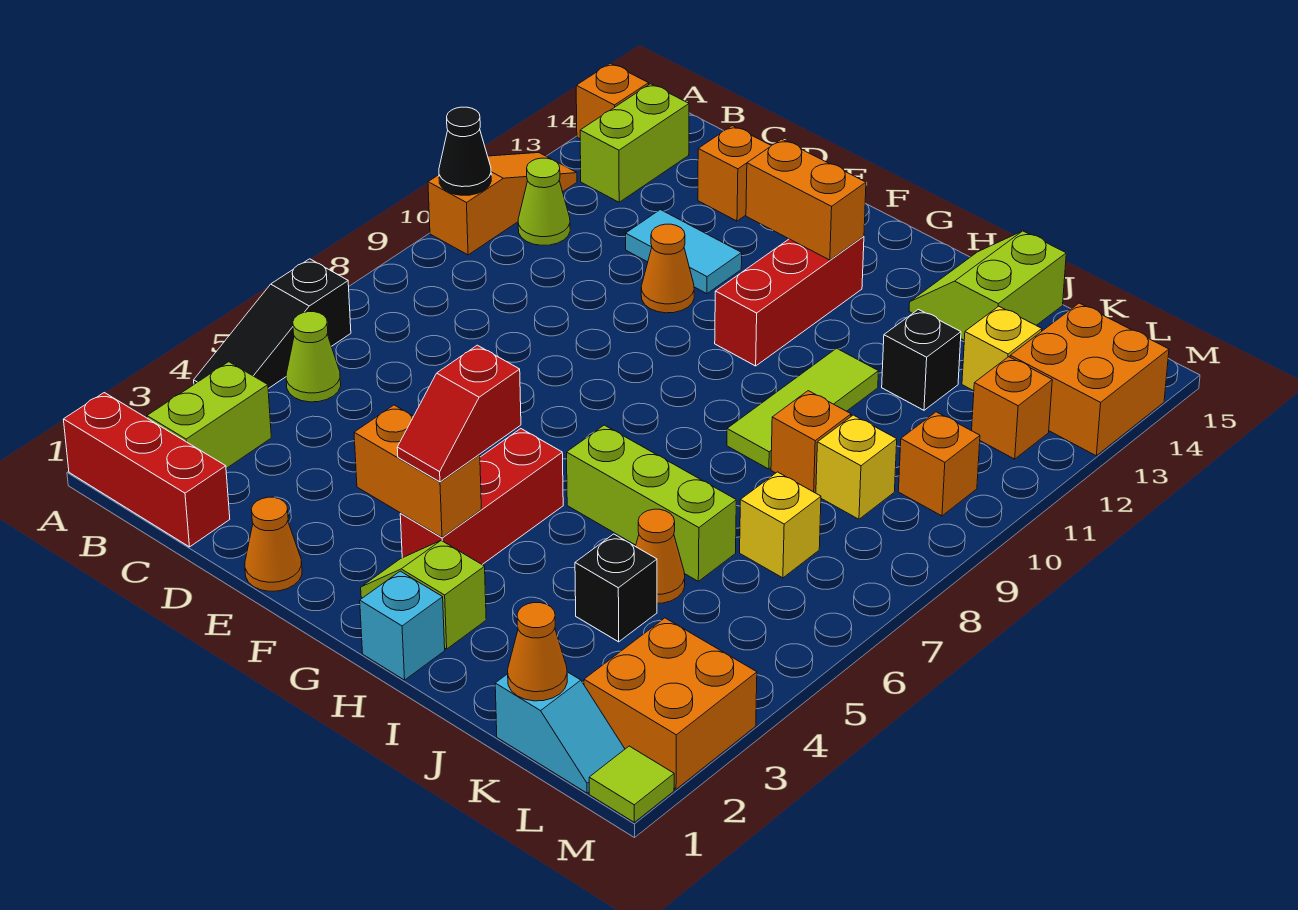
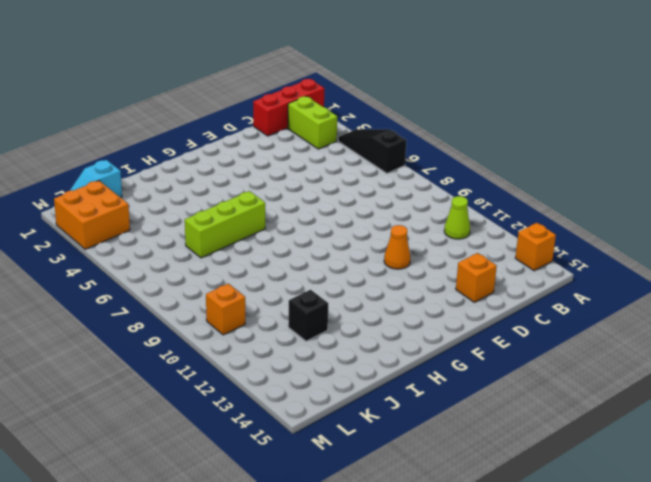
none -> orange 1x3 slope [428,153,577,255]
none -> lime 1x1 cone [286,312,341,402]
none -> lime 1x2 brick [580,84,689,202]
none -> cyan 1x2 tile [626,210,742,294]

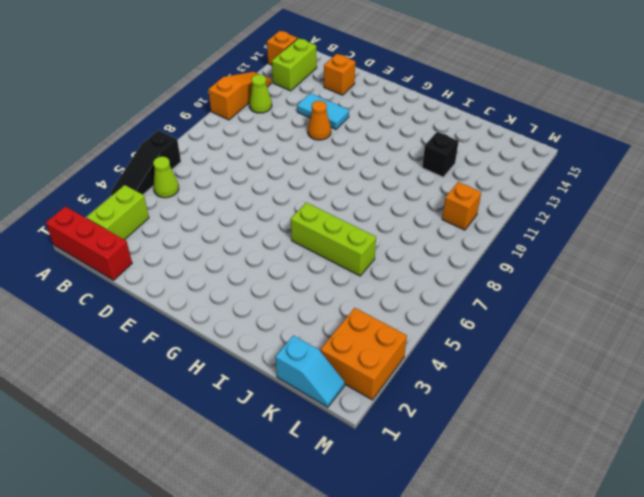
none -> orange 1x1 cone [245,497,302,591]
none -> lime 1x2 slope [361,541,486,649]
none -> red 1x3 brick [400,429,563,564]
none -> red 1x3 brick [715,236,864,366]

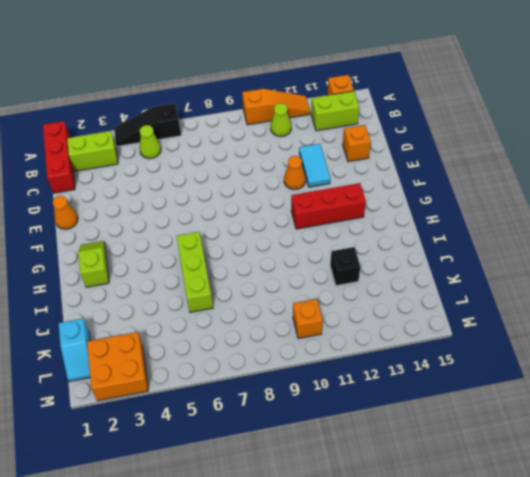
none -> red 1x3 brick [400,429,563,564]
none -> cyan 1x1 brick [360,571,445,680]
none -> lime 1x3 tile [727,348,879,469]
none -> lime 2x2 slope [909,231,1066,340]

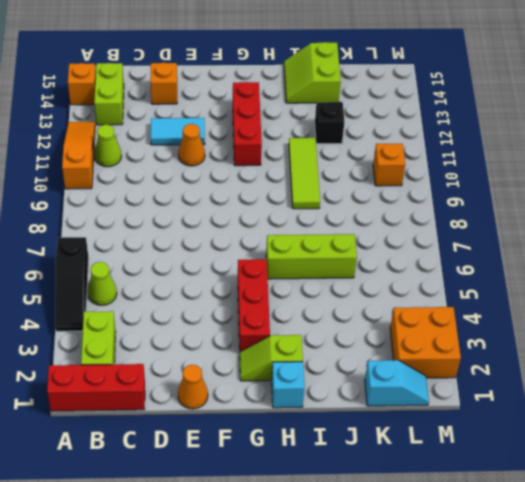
none -> black 1x1 brick [575,534,657,642]
none -> orange 1x1 cone [636,509,685,603]
none -> orange 1x1 brick [771,391,851,493]
none -> yellow 1x1 brick [740,472,821,578]

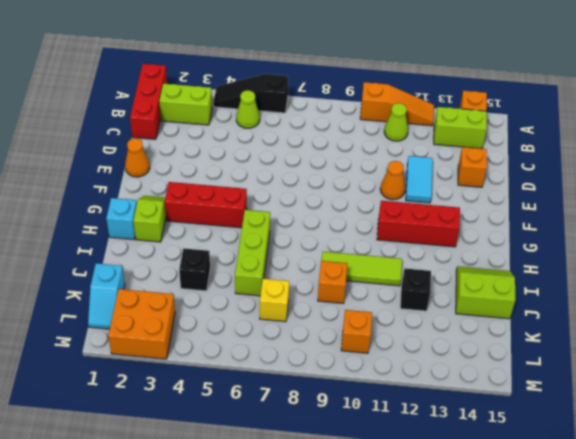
none -> orange 1x1 cone [636,509,685,603]
none -> yellow 1x1 brick [816,415,897,519]
none -> yellow 1x1 brick [962,306,1042,391]
none -> orange 1x1 brick [972,357,1052,459]

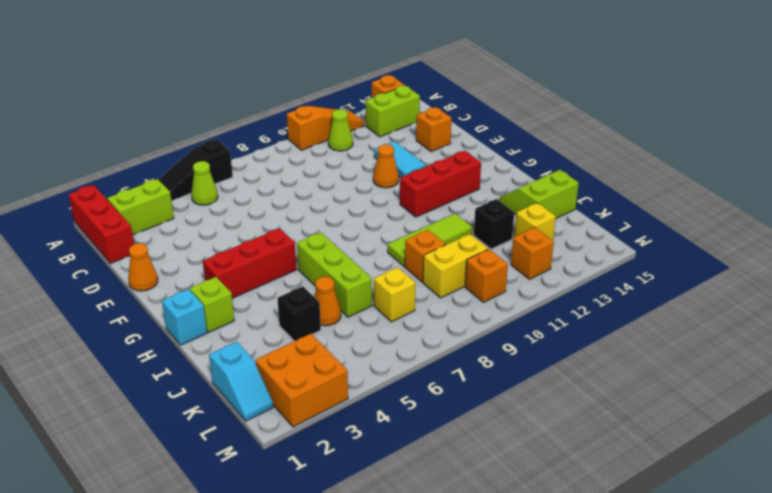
yellow 1x2 brick [423,234,488,298] -> yellow 1x1 brick [816,415,897,519]
none -> orange 2x2 brick [1010,303,1169,456]
none -> lime 1x1 tile [589,746,674,822]
none -> black 1x1 cone [439,107,491,195]
none -> orange 1x2 brick [354,405,481,537]

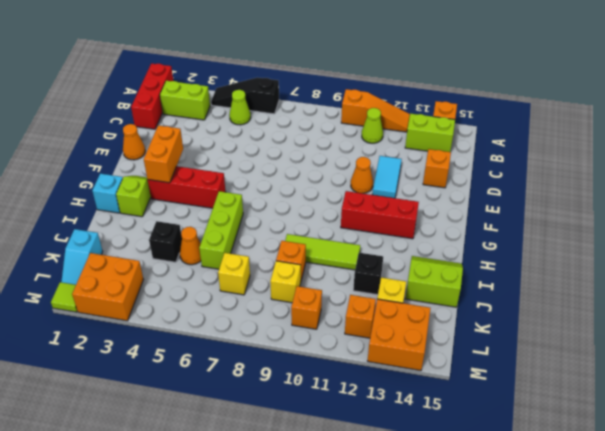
none -> black 1x1 cone [439,107,491,195]
none -> orange 1x2 brick [746,139,866,260]
none -> orange 1x1 cone [508,603,567,701]
none -> red 1x2 slope [397,345,521,482]

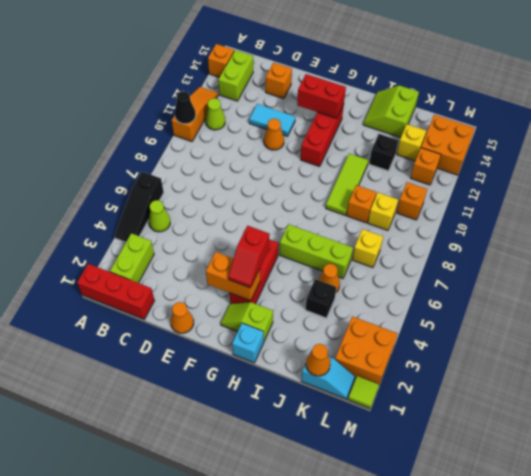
red 1x2 brick [297,74,346,118] -> orange 1x2 brick [746,139,866,260]

